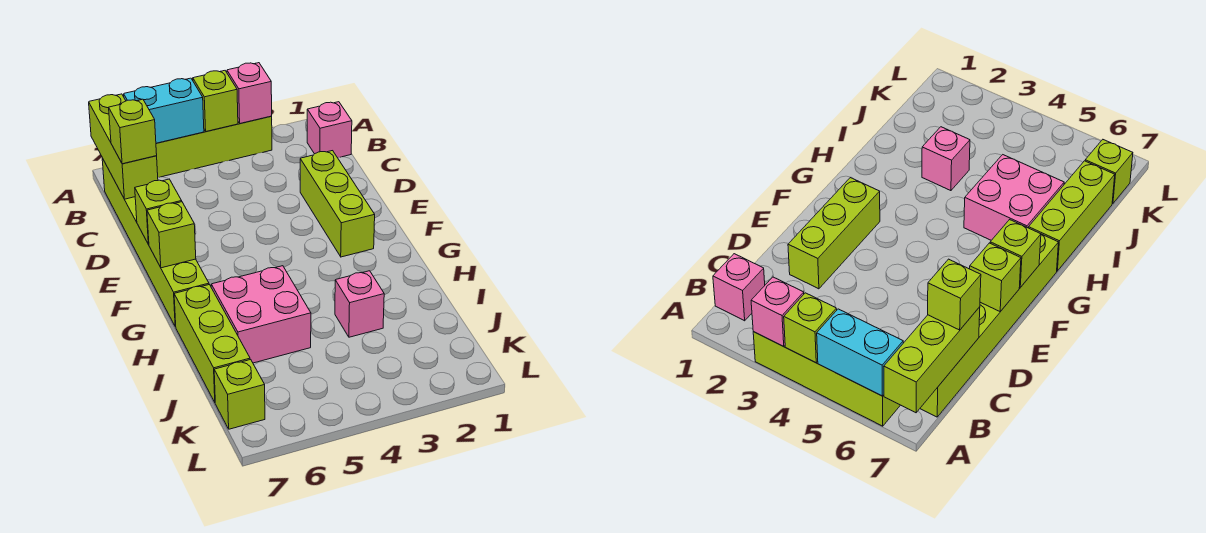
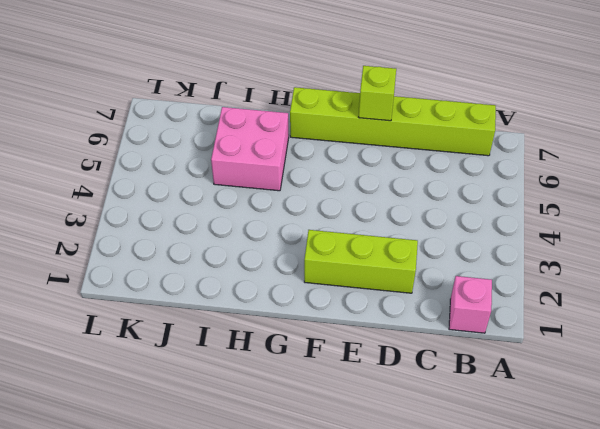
none -> lime 1x4 brick [156,116,272,177]
none -> lime 1x3 brick [174,285,250,402]
none -> pink 1x1 brick [335,271,384,337]

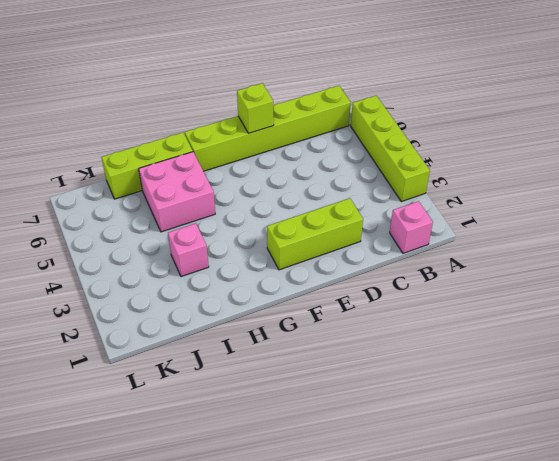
none -> lime 1x1 brick [214,360,265,429]
none -> pink 1x1 brick [227,63,272,124]
none -> lime 1x1 brick [193,71,238,132]

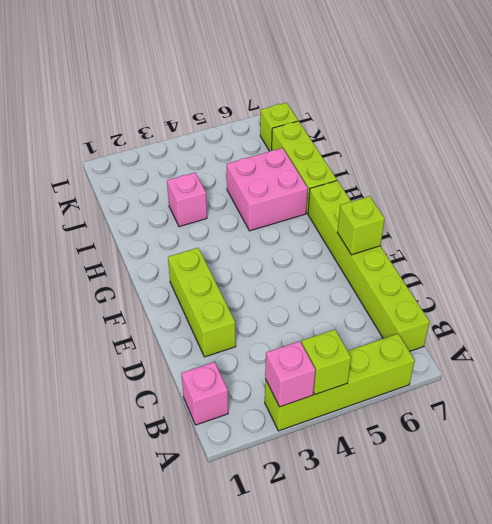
none -> cyan 1x2 brick [124,78,204,143]
none -> lime 1x3 brick [89,94,158,199]
none -> lime 1x1 brick [147,202,196,268]

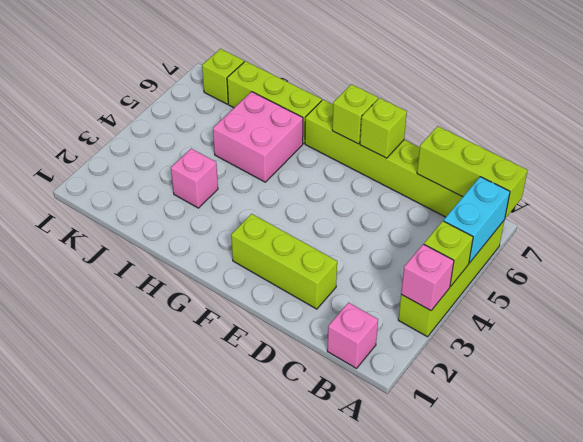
none -> lime 1x1 brick [109,99,157,164]

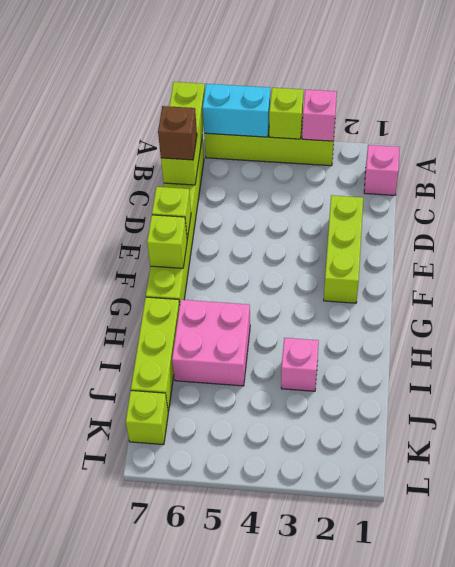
brown 1x1 brick [158,106,197,160] -> lime 1x1 brick [109,99,157,164]

